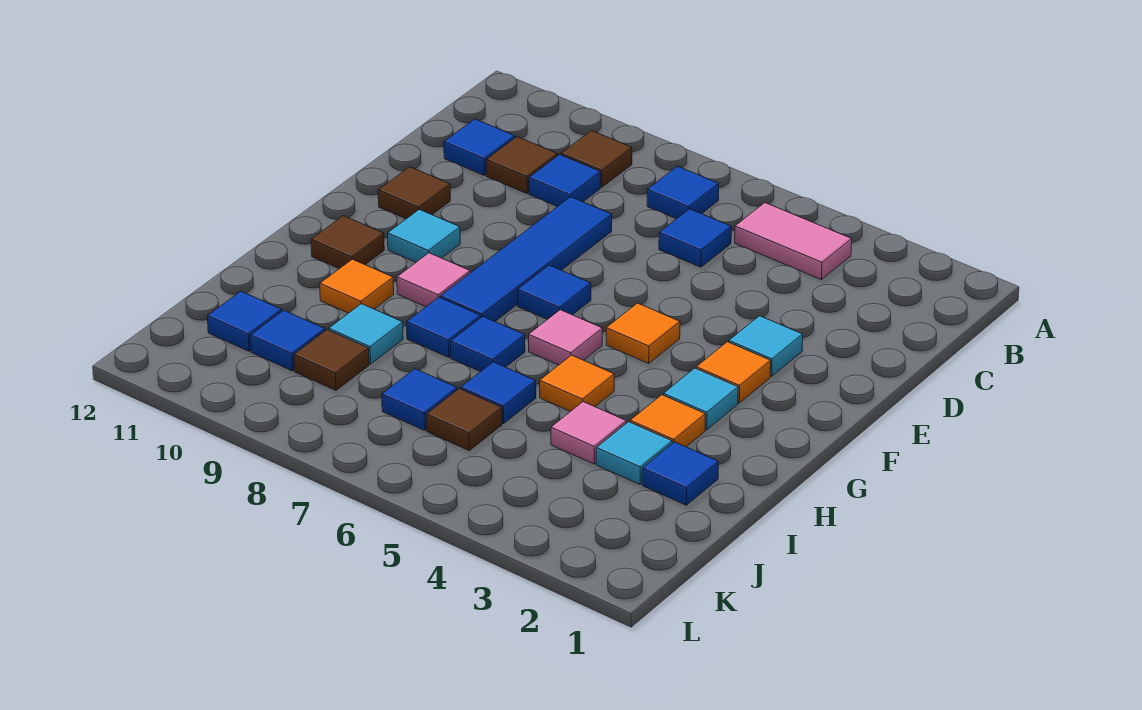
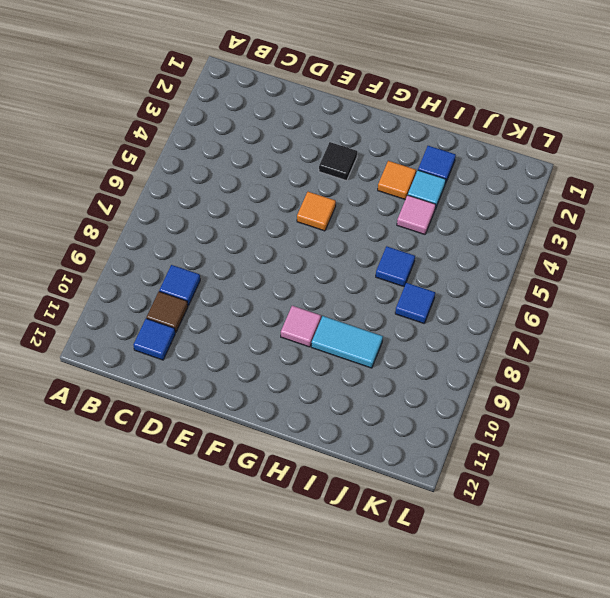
black 1x1 tile [319,142,357,181] -> orange 1x1 tile [696,342,771,403]
cyan 1x2 tile [311,316,383,368] -> cyan 1x1 tile [329,304,403,364]
none -> pink 1x2 tile [735,203,852,280]
none -> blue 1x1 tile [647,166,719,219]
none -> brown 1x1 tile [561,131,632,187]
none -> blue 1x1 tile [659,209,731,267]

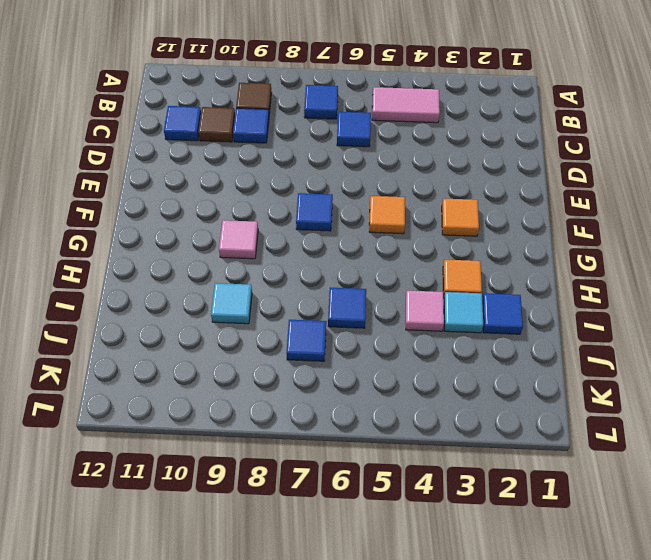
none -> blue 1x4 tile [440,197,612,321]
none -> cyan 1x1 tile [729,316,803,376]
none -> brown 1x1 tile [378,167,450,219]
none -> cyan 1x1 tile [388,209,460,262]

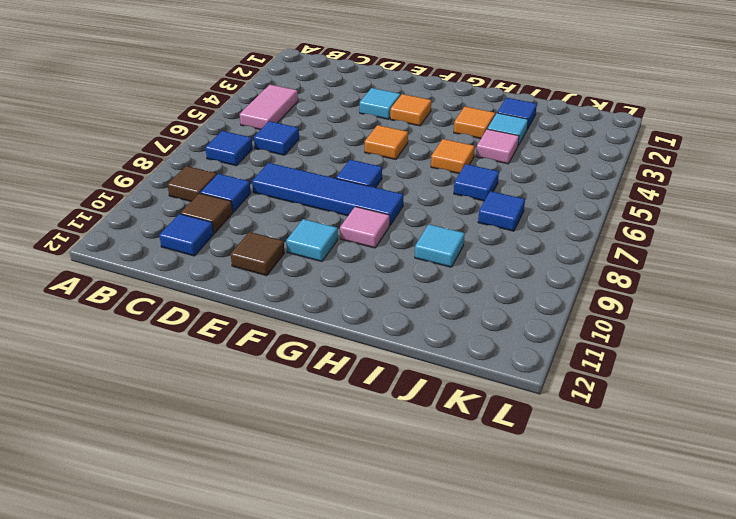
none -> cyan 1x1 tile [663,368,738,430]
none -> pink 1x1 tile [529,310,603,365]
none -> brown 1x1 tile [311,216,384,269]
none -> blue 1x1 tile [451,316,525,372]

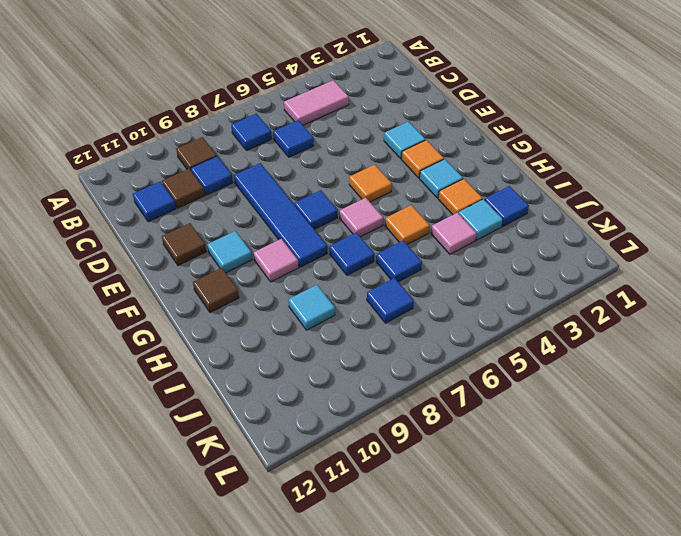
none -> blue 1x1 tile [407,297,481,357]
none -> orange 1x1 tile [320,259,394,313]
none -> brown 1x1 tile [426,389,502,451]
none -> brown 1x1 tile [294,330,369,390]

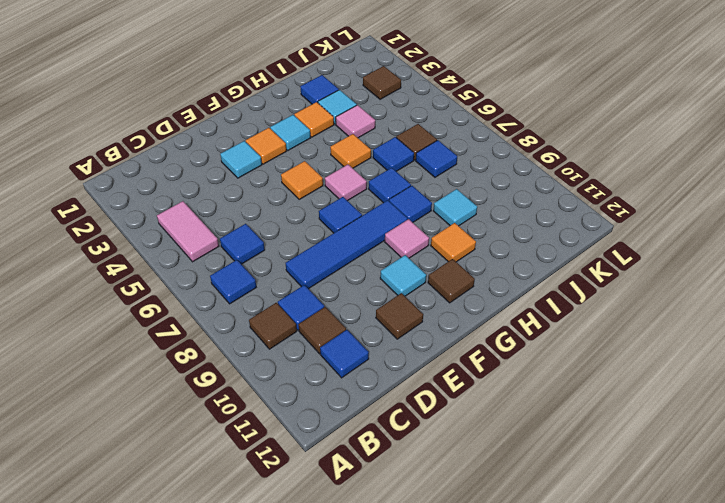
brown 1x1 tile [363,66,401,99] -> brown 1x1 tile moved to [294,330,369,390]
none -> blue 1x1 tile [251,310,325,371]
none -> blue 1x1 tile [208,291,282,351]

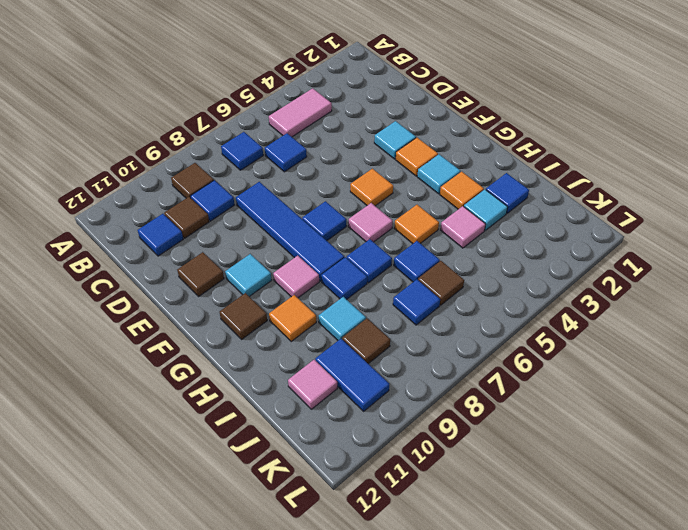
blue 1x2 tile [315,339,389,411] -> blue 1x1 tile [251,310,325,371]
pink 1x1 tile [288,360,337,409] -> blue 1x1 tile [208,291,282,351]

